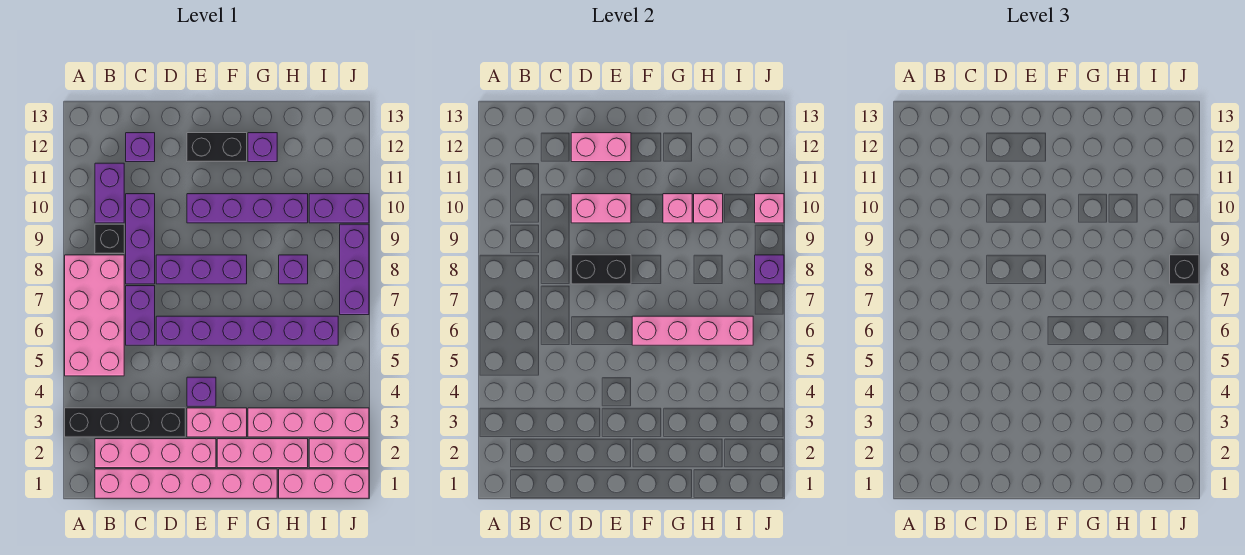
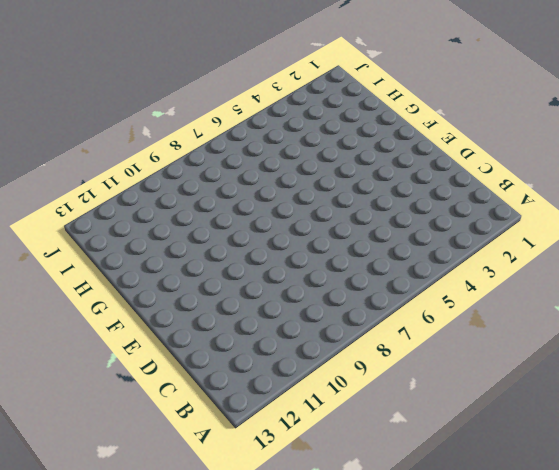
none -> black 1x4 brick [65,408,185,437]
none -> pink 2x4 brick [65,255,124,376]
none -> pink 1x6 brick [95,469,277,498]
none -> pink 1x4 brick [95,439,216,468]

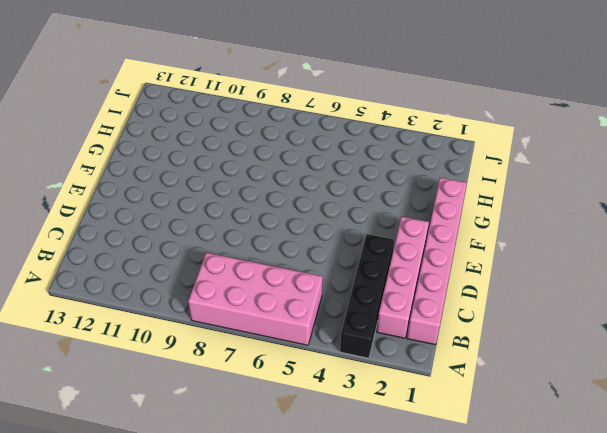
none -> black 1x1 brick [95,224,124,254]
none -> purple 1x2 brick [95,163,124,223]
none -> purple 1x2 brick [126,286,155,345]
none -> purple 1x3 brick [126,194,155,284]

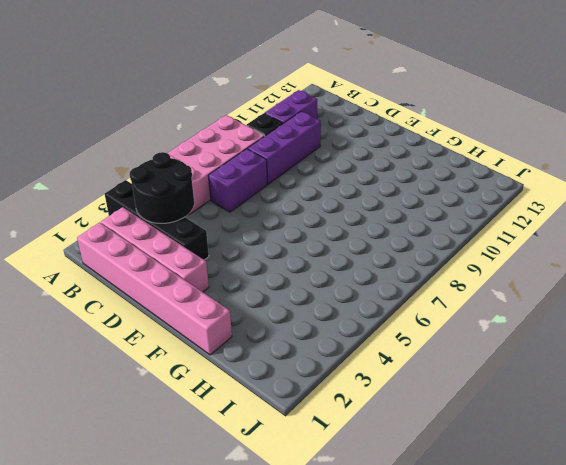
black 2x2 round brick [130,152,194,223] -> none
none -> purple 1x1 brick [126,133,155,162]
none -> purple 1x6 brick [156,316,338,345]
none -> purple 1x3 brick [156,255,247,284]
none -> pink 1x2 brick [187,408,247,437]

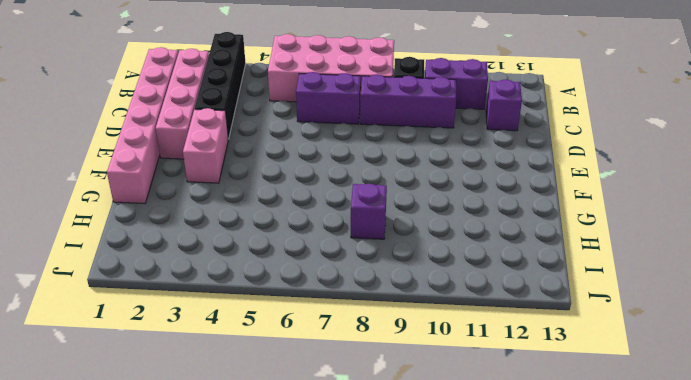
none -> purple 1x6 brick [156,316,338,345]
none -> purple 1x3 brick [156,255,247,284]
none -> purple 1x1 brick [187,377,216,406]
none -> purple 1x4 brick [187,194,308,223]

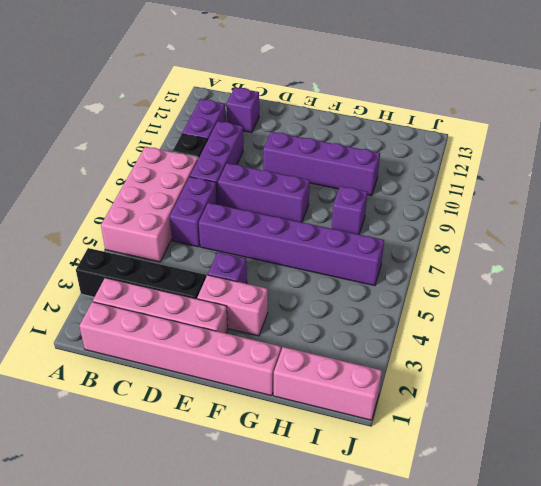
none -> black 1x2 brick [187,133,247,162]
none -> pink 1x3 brick [217,439,308,468]
none -> pink 1x4 brick [248,408,369,437]
none -> purple 1x1 brick [248,133,277,162]

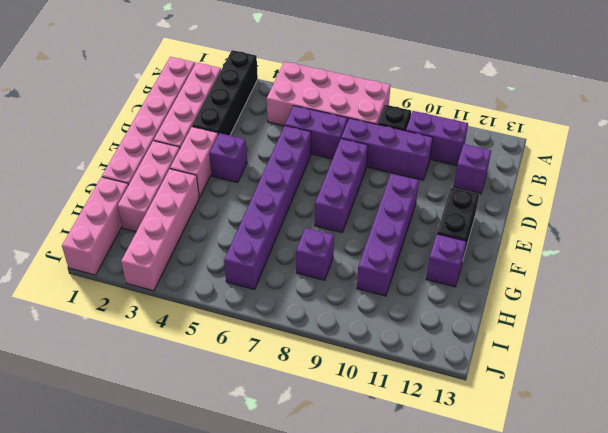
none -> pink 1x2 brick [309,439,369,468]
none -> purple 1x2 brick [309,194,369,223]
none -> purple 1x3 brick [340,224,369,315]
none -> black 1x2 brick [571,255,631,284]

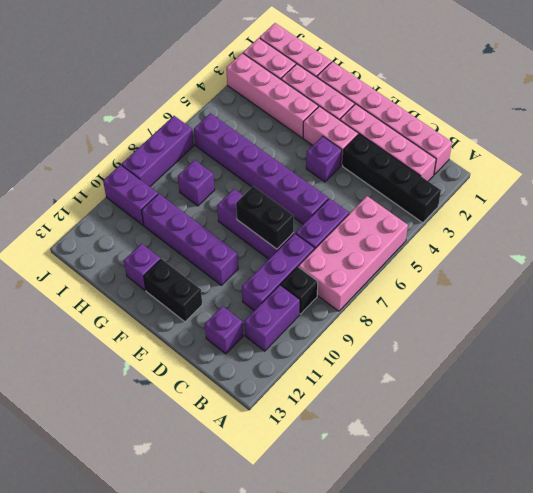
none -> pink 1x2 brick [571,194,631,223]
none -> pink 1x2 brick [571,133,631,162]
none -> pink 1x4 brick [632,316,753,345]
none -> pink 1x1 brick [663,194,692,223]

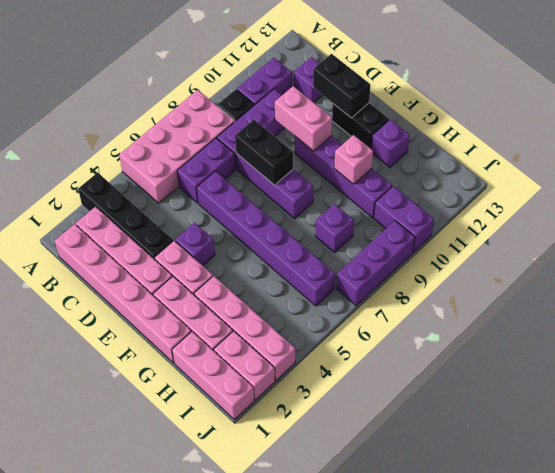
black 1x2 brick [313,54,370,118] -> pink 1x2 brick [571,133,631,162]
none -> pink 1x4 brick [632,316,753,345]
none -> pink 1x1 brick [694,194,723,223]
none -> purple 1x1 brick [755,255,784,284]
none -> pink 1x1 brick [755,194,784,223]

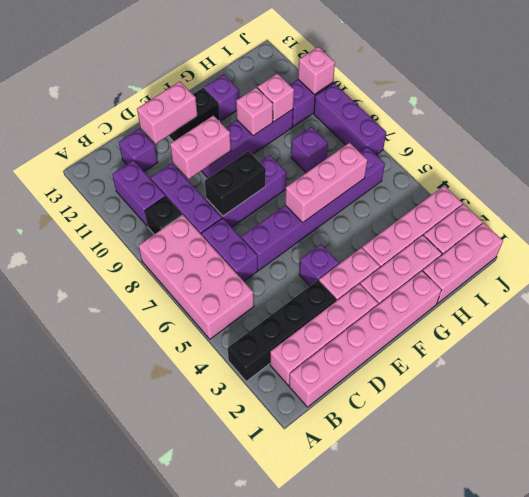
pink 1x3 brick [285,143,367,222] -> pink 1x4 brick [632,316,753,345]
none -> purple 1x1 brick [755,255,784,284]
none -> black 1x1 brick [1170,255,1199,284]

